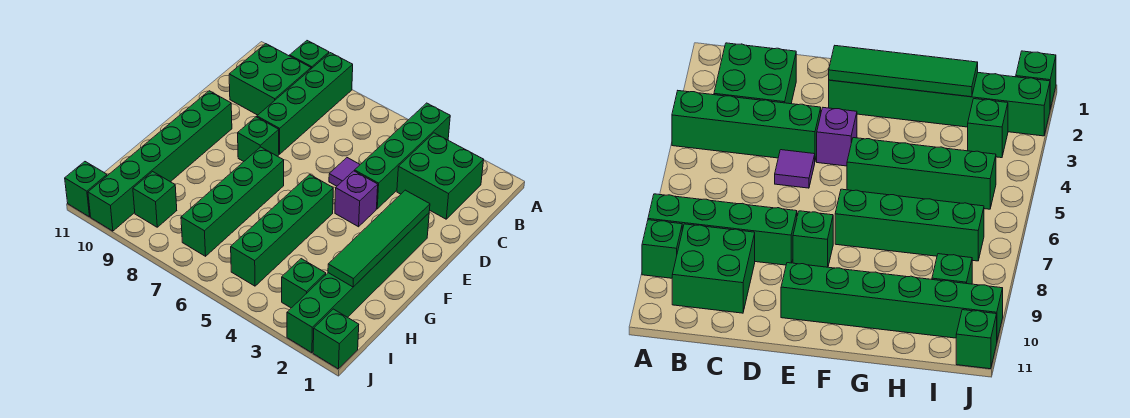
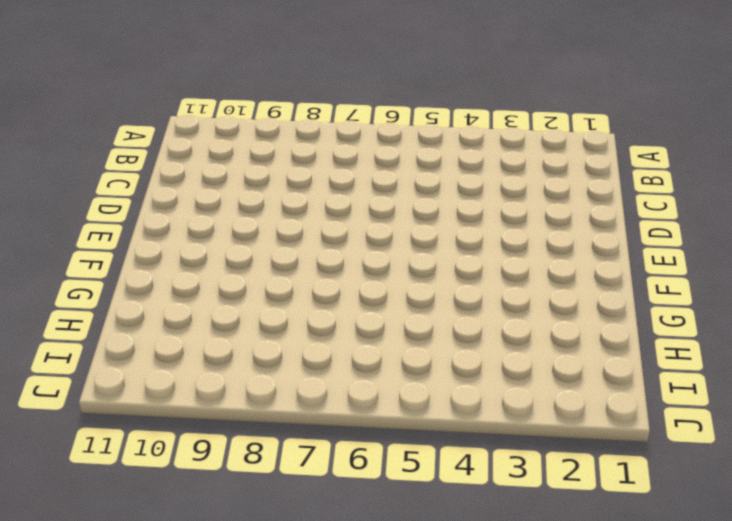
none -> green 1x4 brick [355,103,450,209]
none -> green 1x4 brick [257,53,353,154]
none -> green 1x1 brick [290,41,329,69]

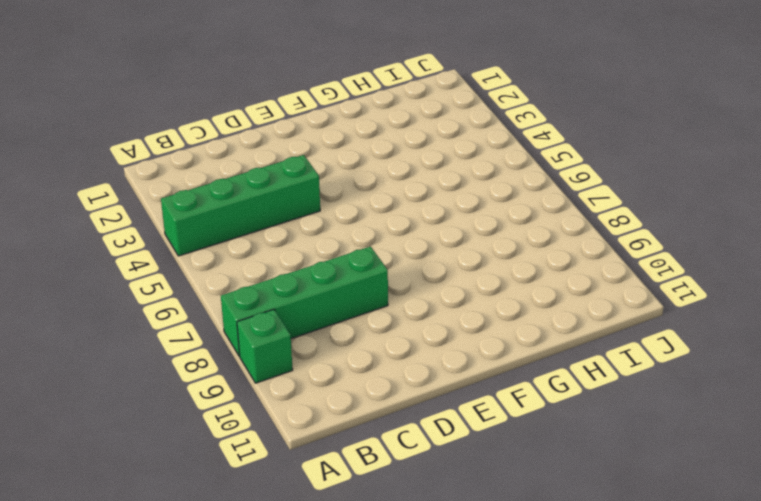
none -> green 2x2 brick [397,133,484,219]
none -> green 2x2 brick [229,44,311,115]
none -> purple 1x1 tile [329,158,360,186]

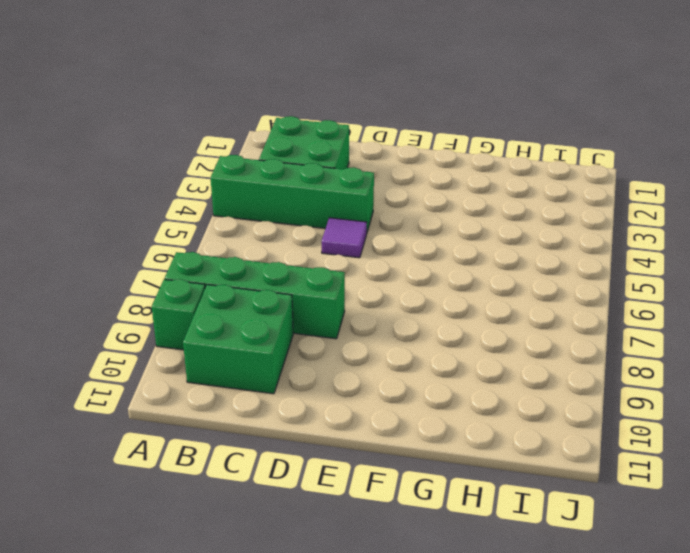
none -> green 1x6 brick [287,213,429,353]
none -> purple 1x1 brick [335,171,378,227]
none -> green 1x1 brick [238,117,279,161]

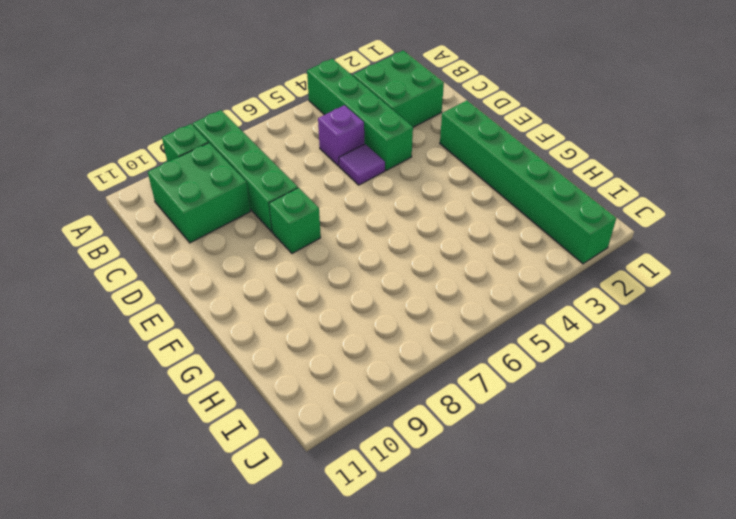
purple 1x1 brick [318,105,364,166] -> purple 1x1 brick moved to [335,171,378,227]
none -> green 1x6 brick [88,91,232,231]
none -> green 1x4 brick [231,175,333,286]
none -> green 1x4 brick [181,147,284,256]

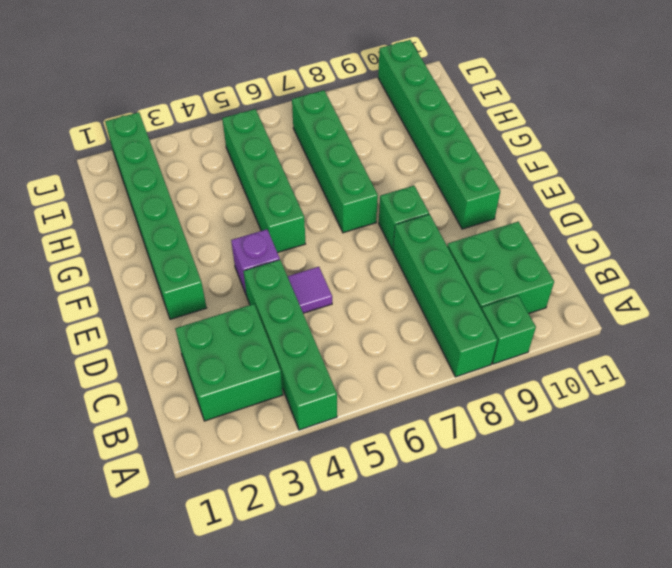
none -> green 1x1 brick [282,259,326,308]
none -> green 1x1 brick [133,172,177,227]
none -> green 1x1 brick [313,309,359,369]

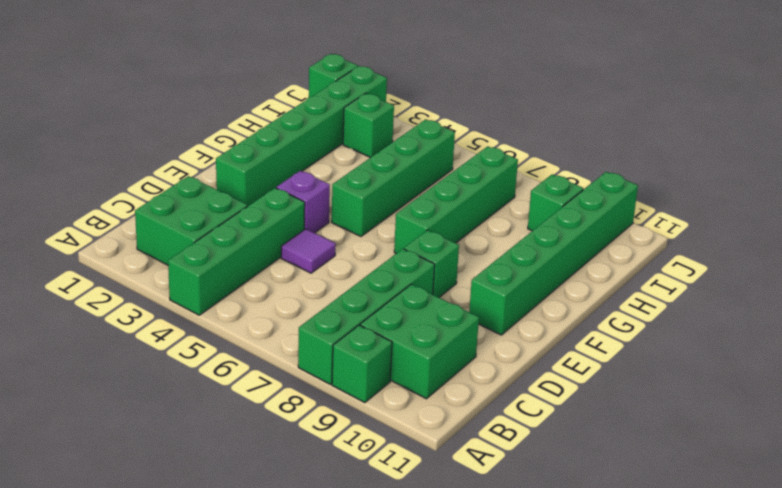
none -> green 1x1 brick [65,162,107,217]
none -> green 1x4 tile [328,190,430,287]

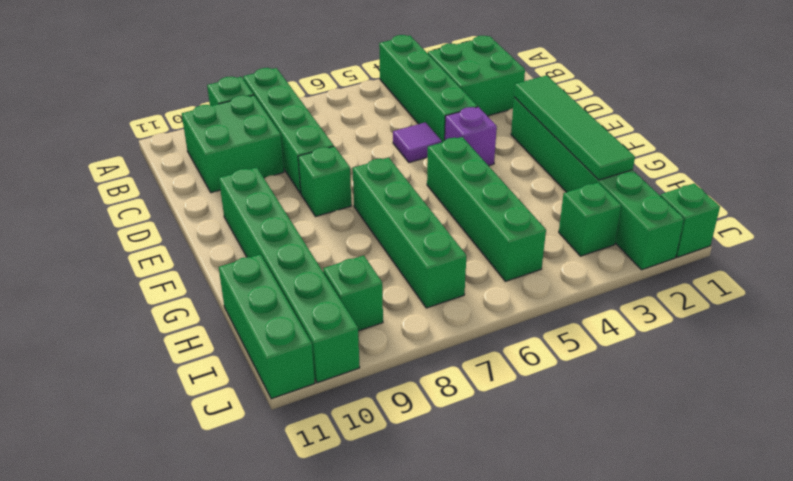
green 1x3 brick [219,254,315,399] -> green 1x1 brick [65,162,107,217]

